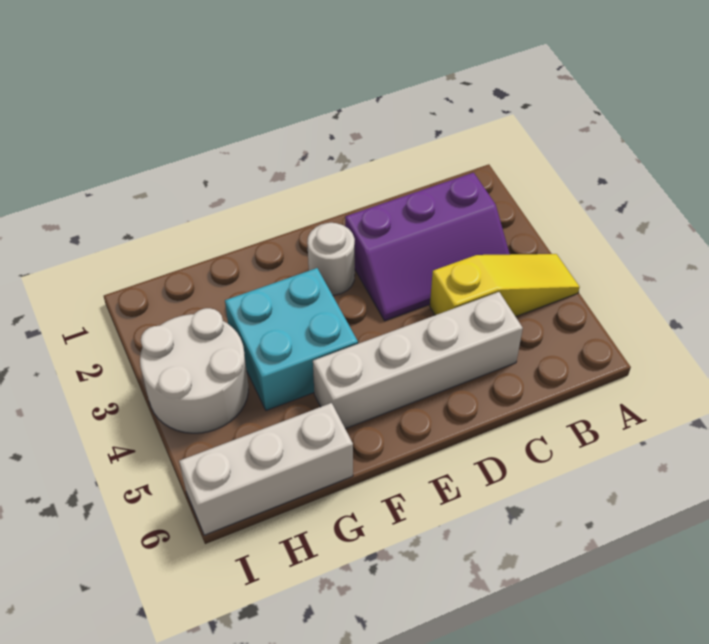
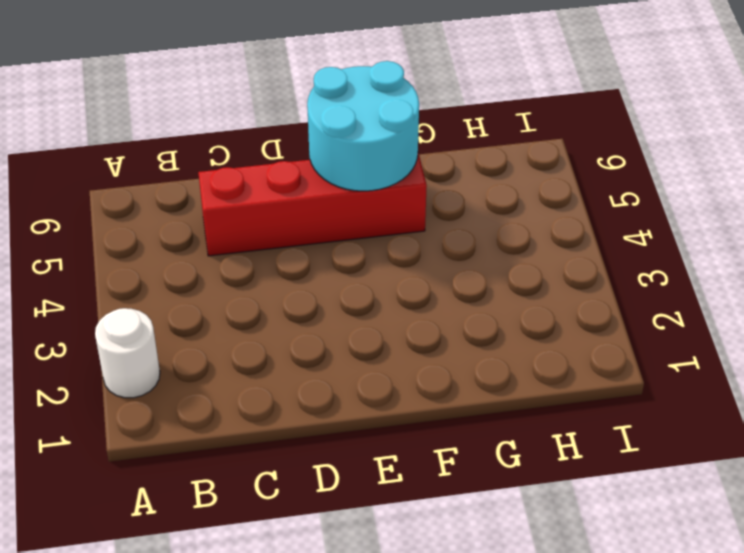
white 1x1 round brick [95,308,160,398] -> white 1x1 round brick moved to [307,223,355,295]
red 1x4 brick [198,153,427,256] -> white 1x4 brick [313,292,523,429]
cyan 2x2 round brick [307,61,419,191] -> none
none -> yellow 1x3 slope [430,254,580,317]
none -> purple 2x3 slope [345,173,510,321]

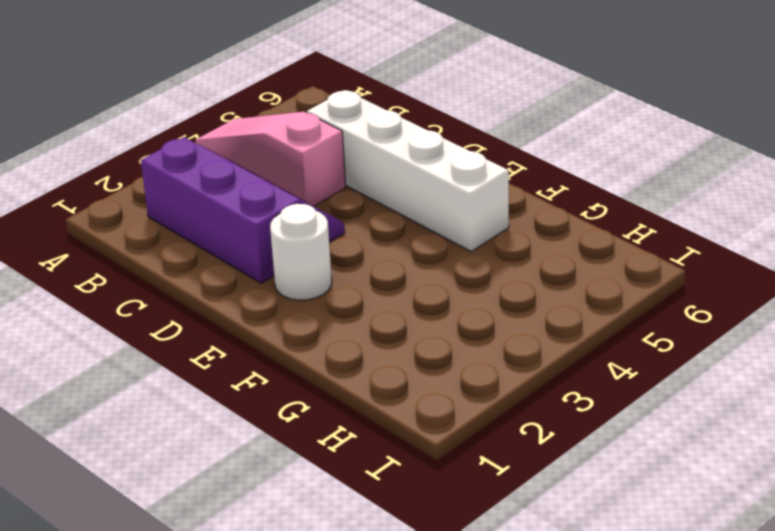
pink 1x3 slope [196,112,346,206] -> yellow 1x3 slope [430,254,580,317]
none -> cyan 2x2 brick [225,268,358,411]
none -> white 1x3 brick [179,403,353,535]

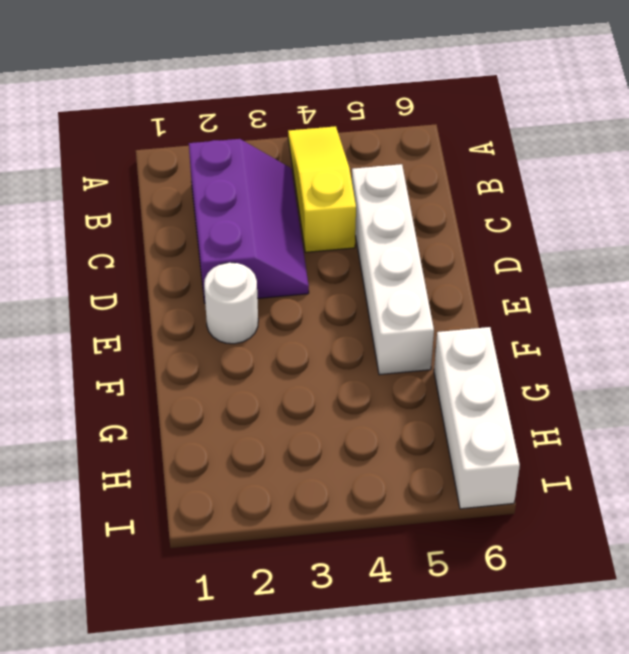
none -> cyan 2x2 brick [225,268,358,411]
none -> white 2x2 round brick [140,308,248,433]

